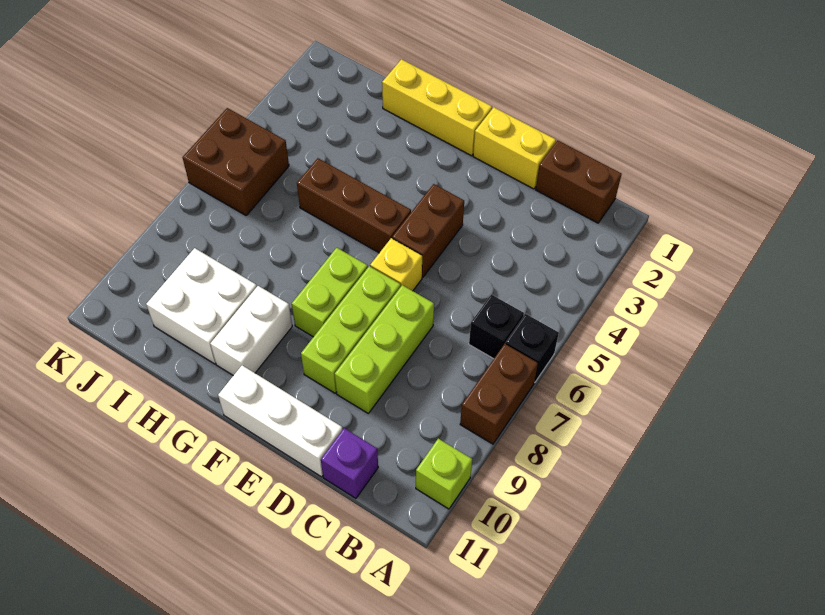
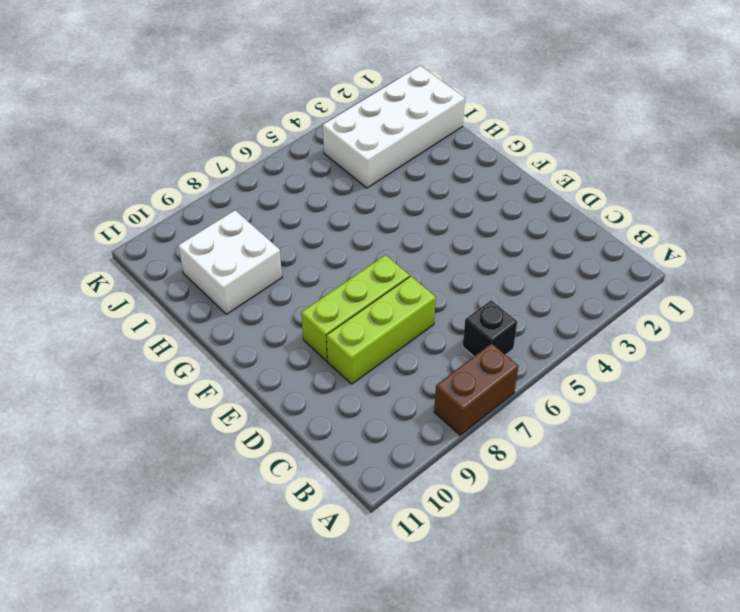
white 2x4 brick [323,66,465,188] -> none
none -> black 1x1 brick [505,314,559,382]
none -> lime 1x1 brick [416,438,472,509]
none -> brown 1x2 brick [536,140,622,223]

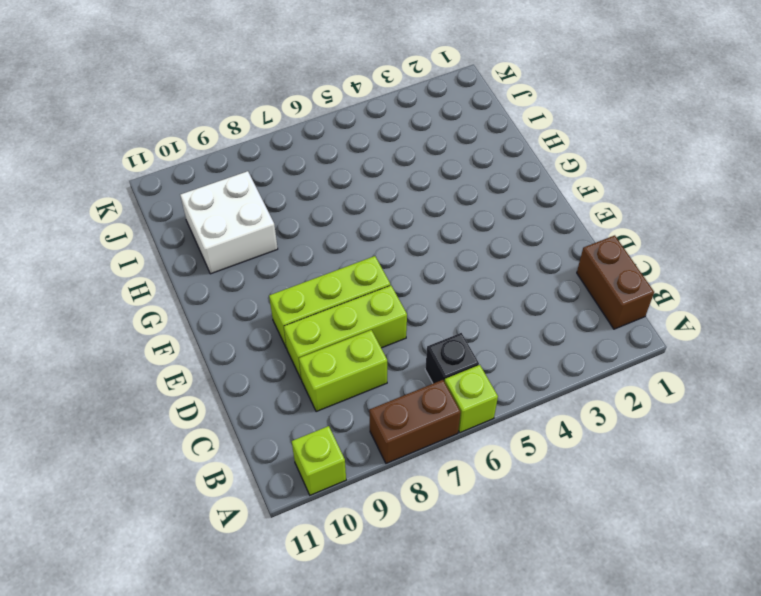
lime 1x1 brick [445,365,498,433] -> black 1x1 brick [505,314,559,382]
lime 1x2 brick [299,330,387,412] -> lime 1x2 brick moved to [292,248,368,337]
none -> purple 1x1 brick [321,428,378,498]
none -> yellow 1x2 brick [473,107,556,189]
none -> white 1x3 brick [218,365,342,477]

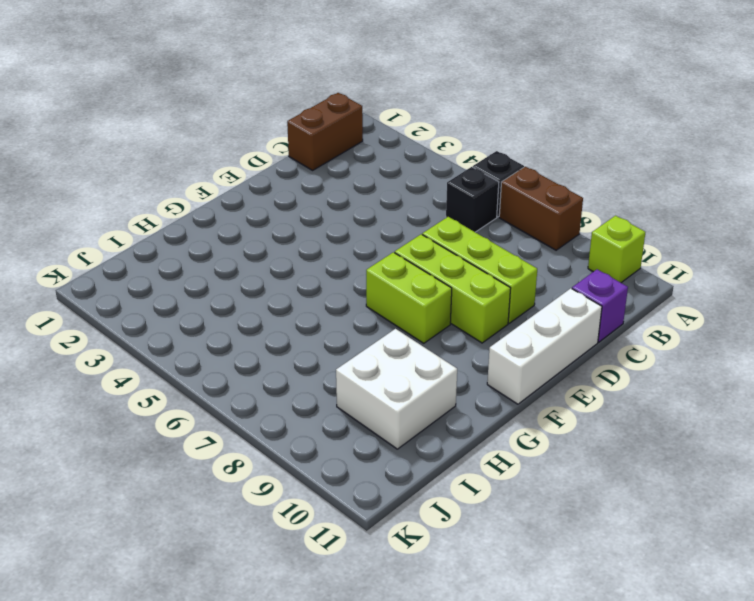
none -> yellow 1x2 brick [473,107,556,189]
none -> brown 1x2 brick [392,184,464,278]
none -> yellow 1x1 brick [370,238,422,291]

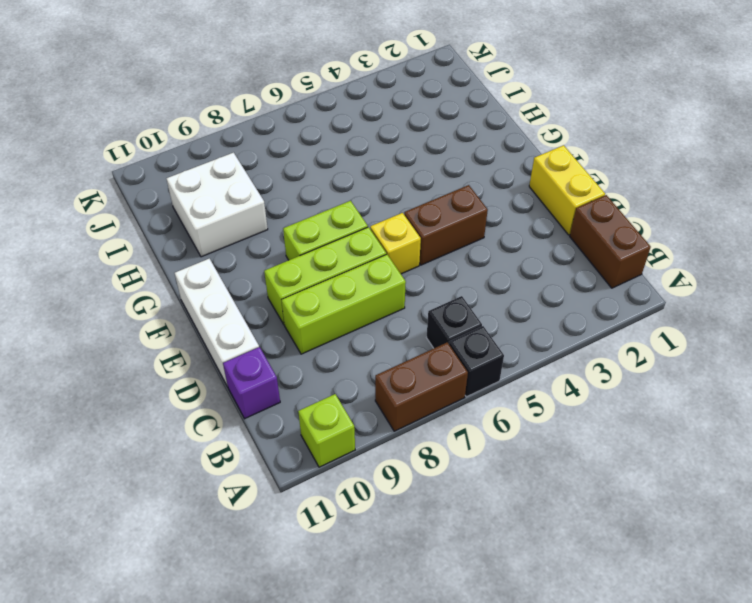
none -> yellow 1x3 brick [382,59,492,156]
none -> brown 1x3 brick [297,158,411,253]
none -> white 1x2 brick [210,286,292,376]

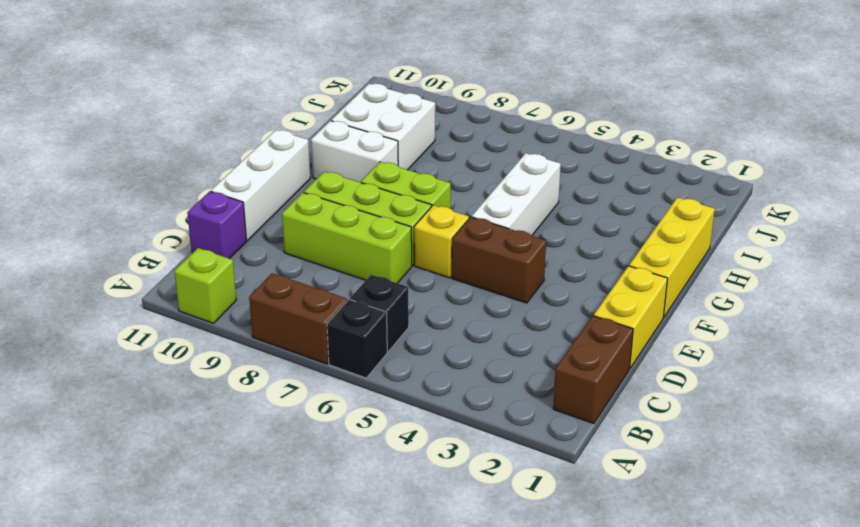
white 1x3 brick [472,153,561,236] -> brown 1x3 brick [297,158,411,253]
none -> brown 2x2 brick [183,108,289,215]

